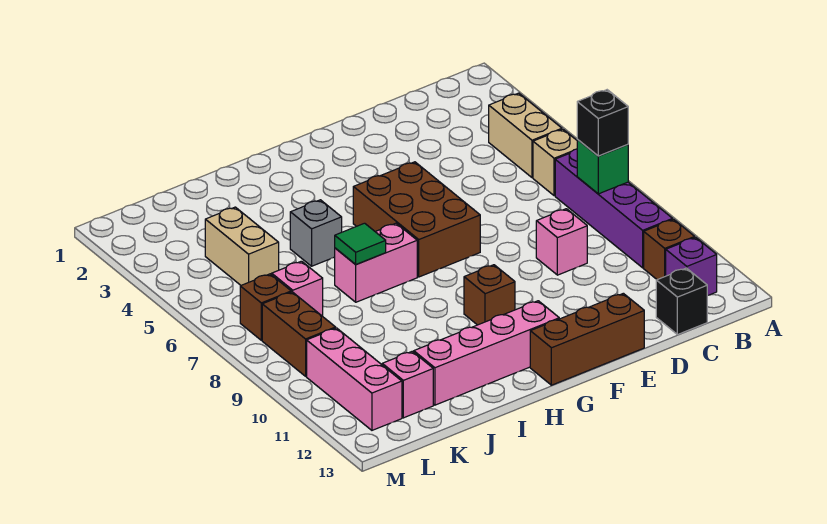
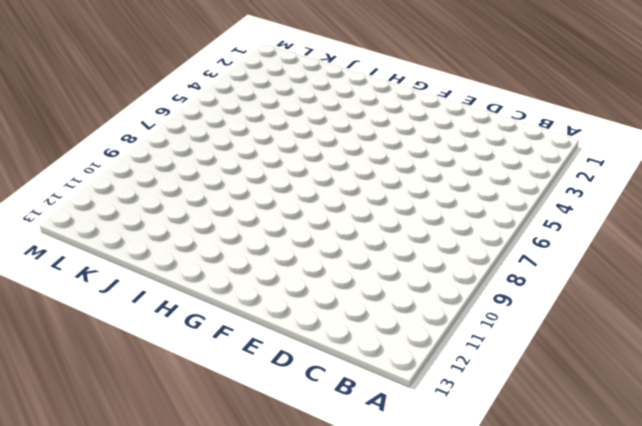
none -> tan 1x2 brick [489,93,562,178]
none -> tan 1x1 brick [533,129,577,196]
none -> purple 1x4 brick [555,149,673,268]

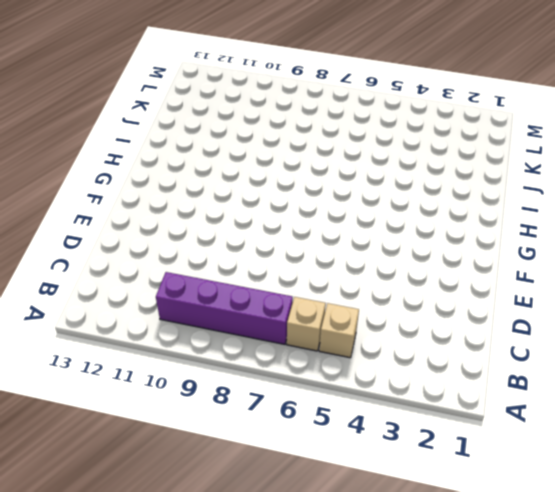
tan 1x1 brick [319,303,359,358] -> tan 1x2 brick [489,93,562,178]
none -> brown 1x1 brick [644,219,695,280]
none -> purple 1x1 brick [666,237,717,296]
none -> black 1x1 brick [656,268,707,335]

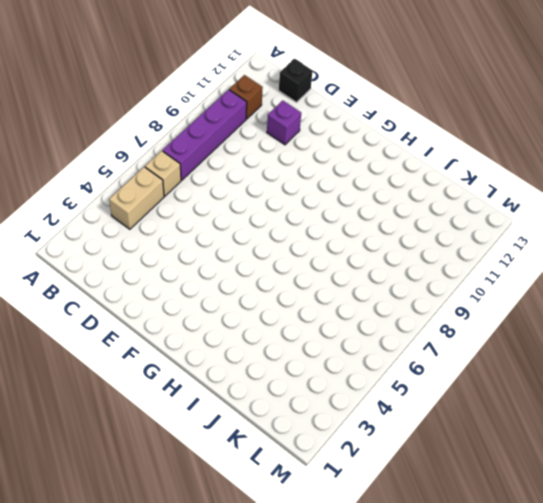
purple 1x1 brick [267,101,301,145] -> purple 1x1 brick moved to [666,237,717,296]
none -> pink 1x1 brick [536,209,587,275]
none -> brown 1x3 brick [530,293,644,385]
none -> brown 2x3 brick [353,162,480,277]

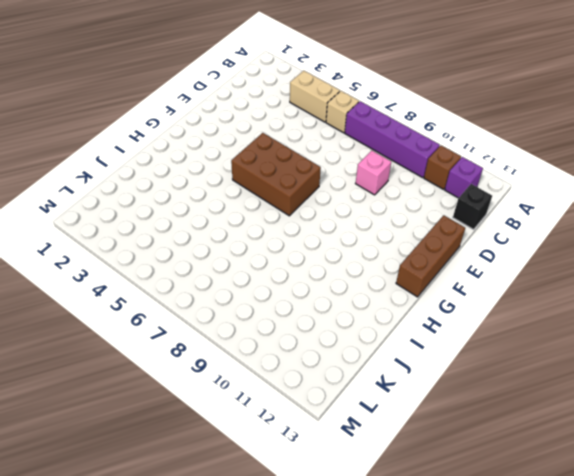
none -> brown 1x1 brick [464,265,515,325]
none -> pink 1x4 brick [414,301,559,405]
none -> pink 1x2 brick [334,223,417,302]

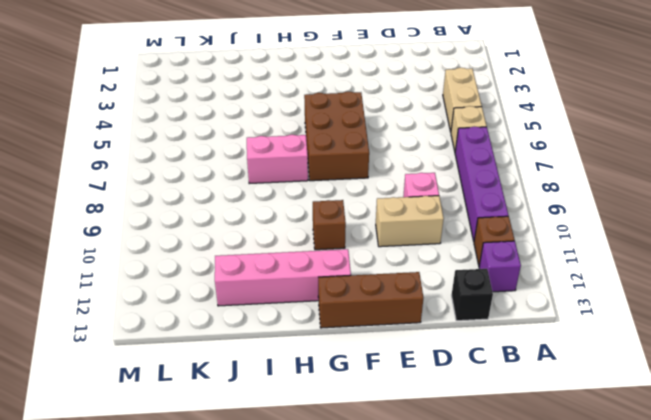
tan 1x2 brick [376,196,444,247] -> tan 1x2 brick turned to [205,207,279,285]
none -> grey 1x1 brick [290,200,342,266]
none -> pink 1x1 brick [272,261,323,316]
none -> pink 1x1 brick [382,351,433,418]

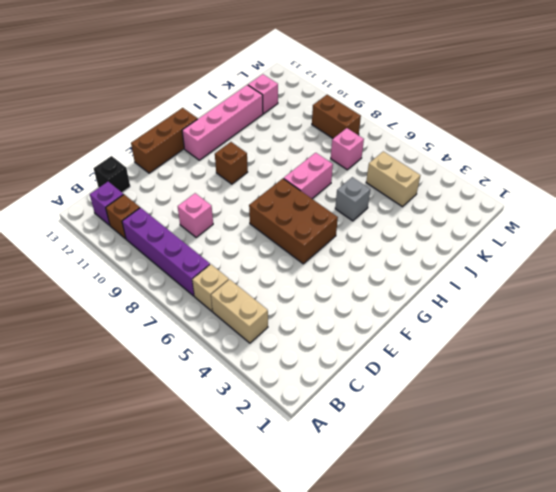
none -> brown 1x1 brick [240,274,291,340]
none -> pink 1x3 brick [307,328,402,430]
none -> green 1x1 brick [577,140,628,194]

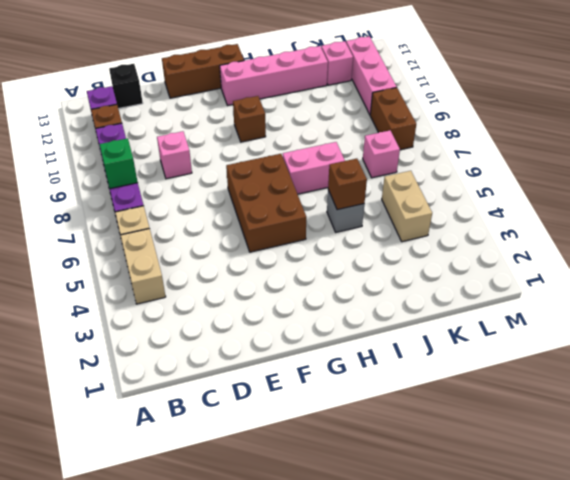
brown 1x1 brick [328,159,367,210] -> brown 1x1 brick moved to [240,274,291,340]
none -> green 1x1 tile [335,223,386,264]
none -> black 1x1 brick [577,90,628,156]

